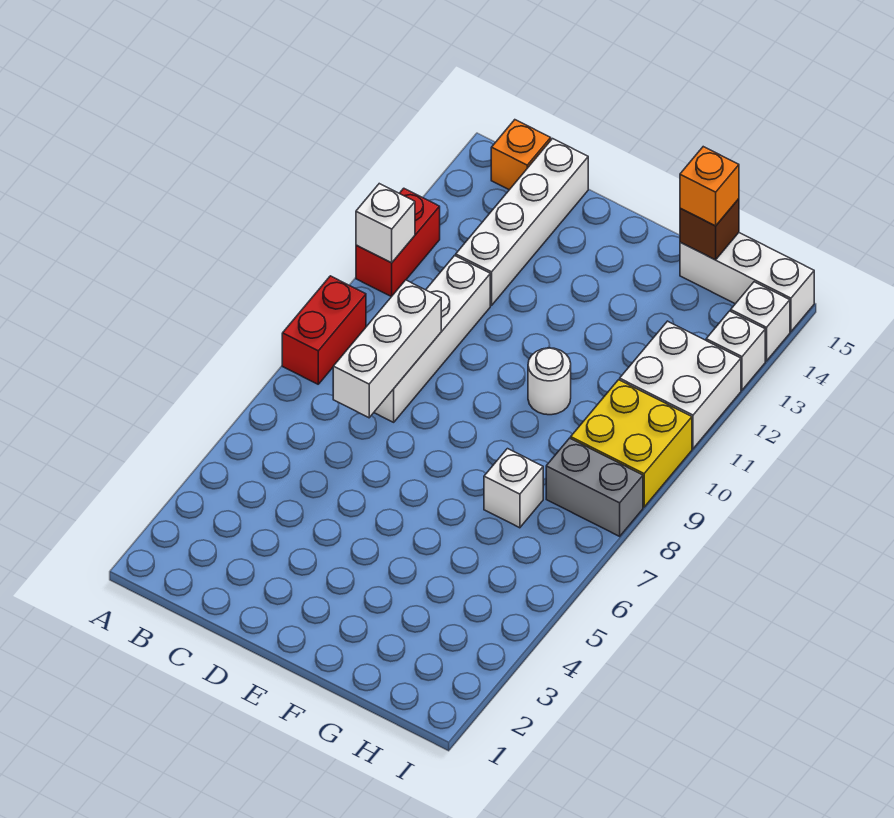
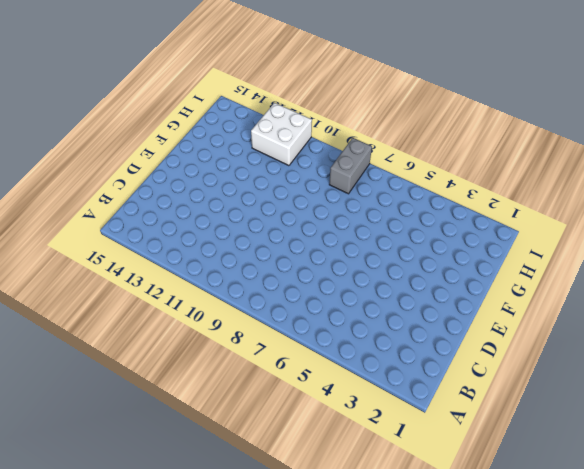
none -> red 1x2 brick [282,276,366,384]
none -> red 1x2 brick [356,188,440,297]
none -> orange 1x1 brick [491,120,551,190]

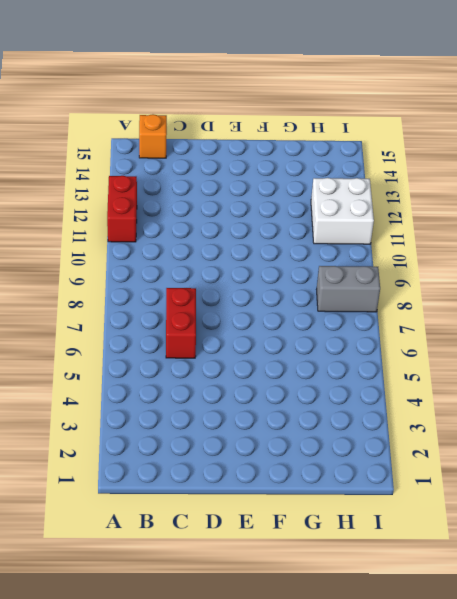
red 1x2 brick [166,288,196,358] -> red 1x2 brick moved to [282,276,366,384]
none -> white 1x4 brick [374,255,490,422]
none -> white 1x4 brick [456,139,588,305]
none -> white 1x1 round brick [528,348,571,415]

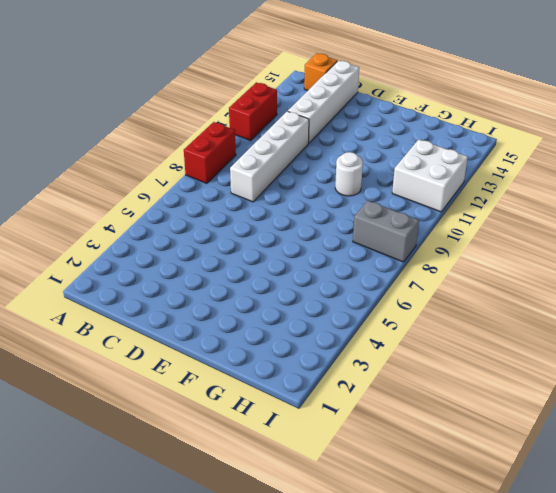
none -> white 1x1 brick [484,449,543,528]
none -> white 1x3 brick [680,233,814,332]
none -> yellow 2x2 brick [571,380,692,507]

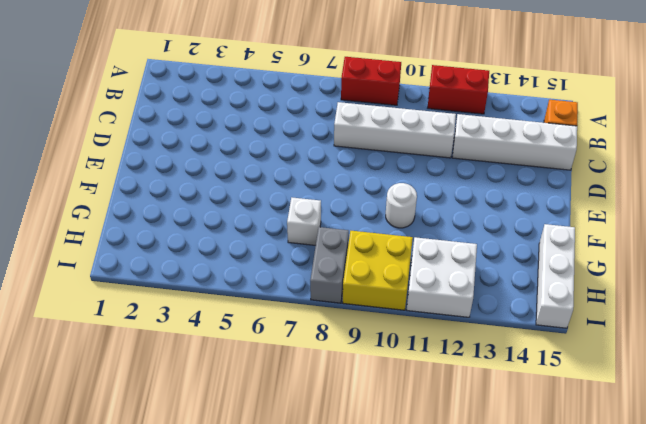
none -> white 1x1 brick [706,311,765,390]
none -> white 1x1 brick [731,282,790,361]
none -> white 1x1 brick [356,184,415,263]

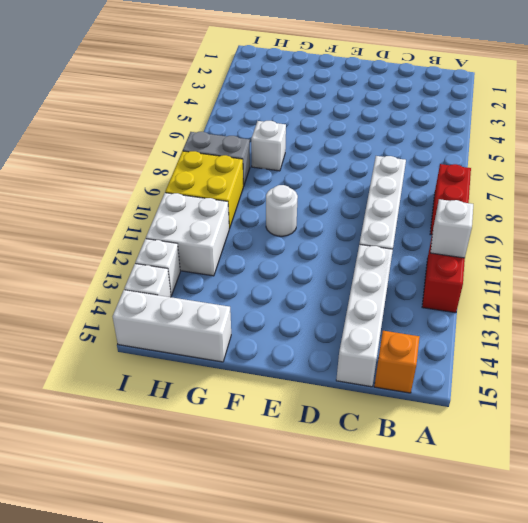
none -> white 1x3 brick [333,280,441,418]
none -> brown 1x1 brick [680,199,739,260]
none -> orange 1x1 brick [680,147,739,226]

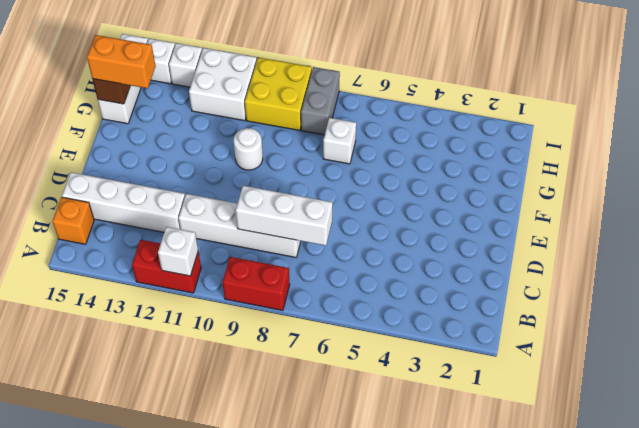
orange 1x2 brick [87,35,156,88] -> orange 1x1 brick [680,147,739,226]

